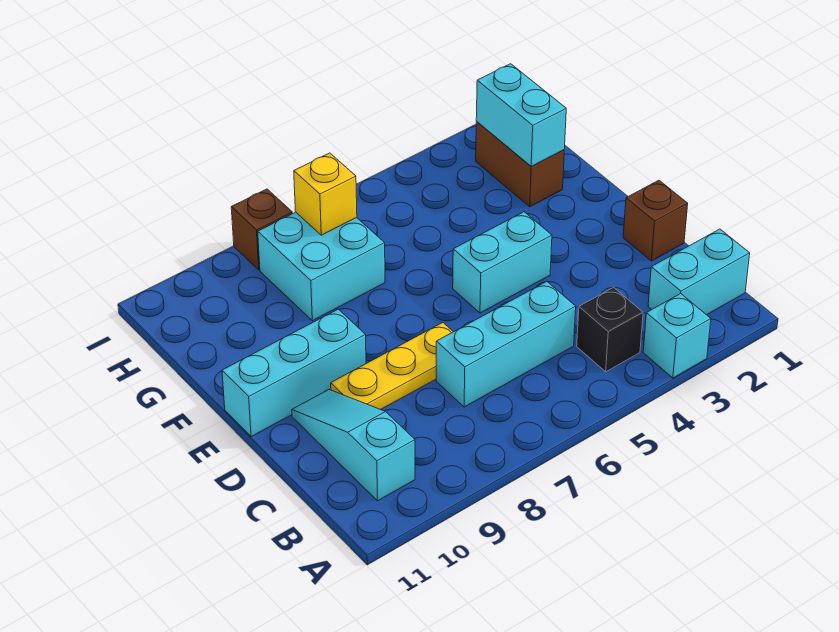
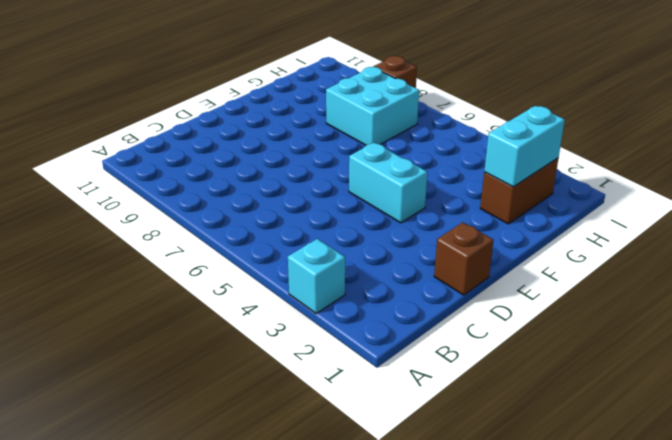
none -> cyan 1x2 brick [648,229,750,315]
none -> black 1x1 brick [577,287,643,372]
none -> cyan 1x3 slope [292,390,415,501]

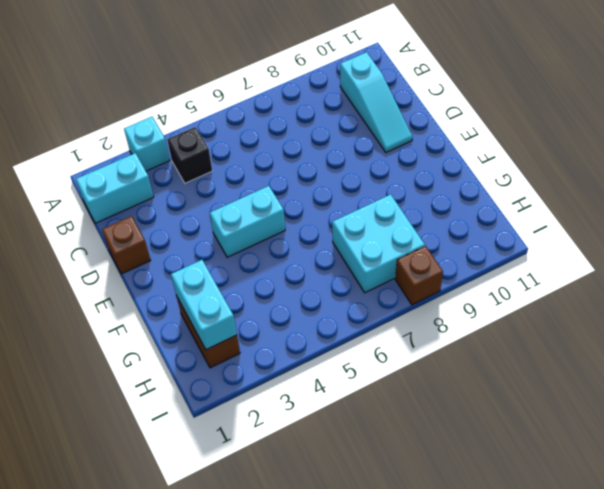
none -> cyan 1x3 brick [436,282,576,407]
none -> yellow 1x3 plate [331,323,453,410]
none -> cyan 1x3 brick [222,309,366,437]

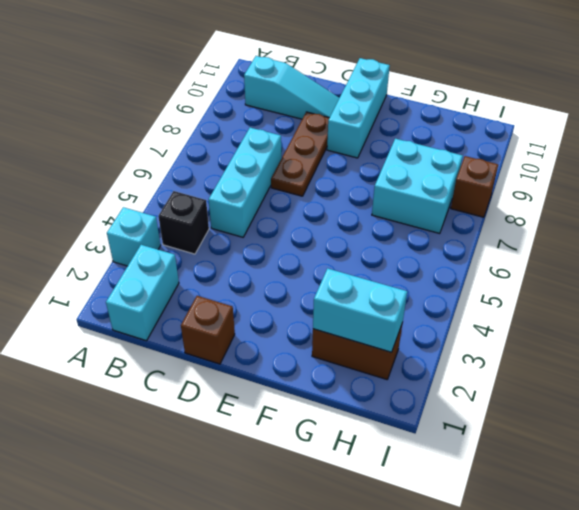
brown 1x3 plate [271,112,329,196] -> yellow 1x3 plate [331,323,453,410]
none -> cyan 1x2 brick [453,212,552,313]
none -> yellow 1x1 brick [294,153,357,235]

